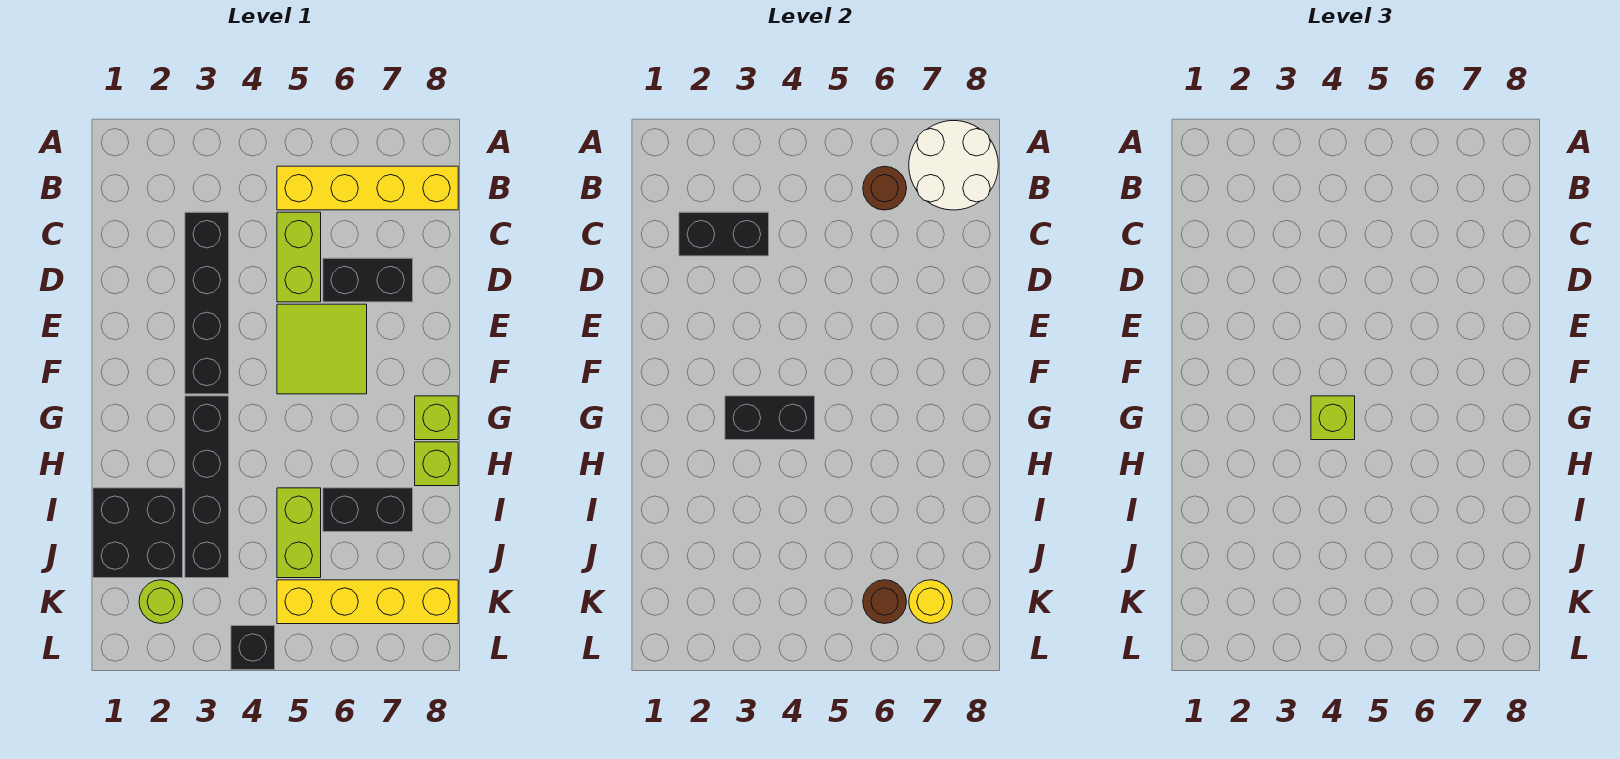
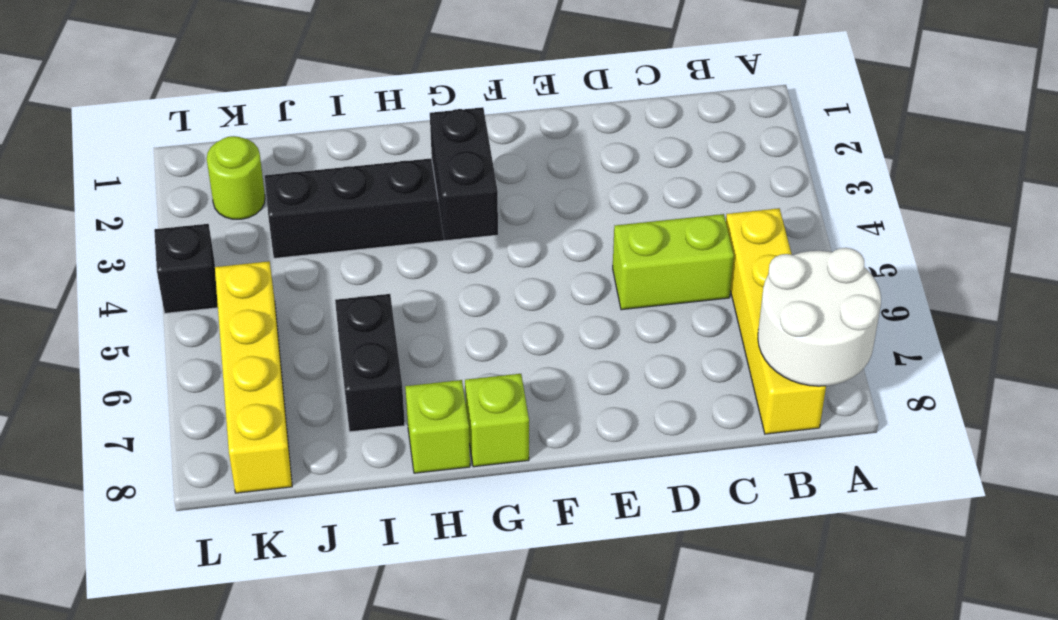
none -> black 1x4 brick [185,212,229,394]
none -> black 1x2 brick [323,258,413,302]
none -> lime 2x2 tile [277,304,367,394]

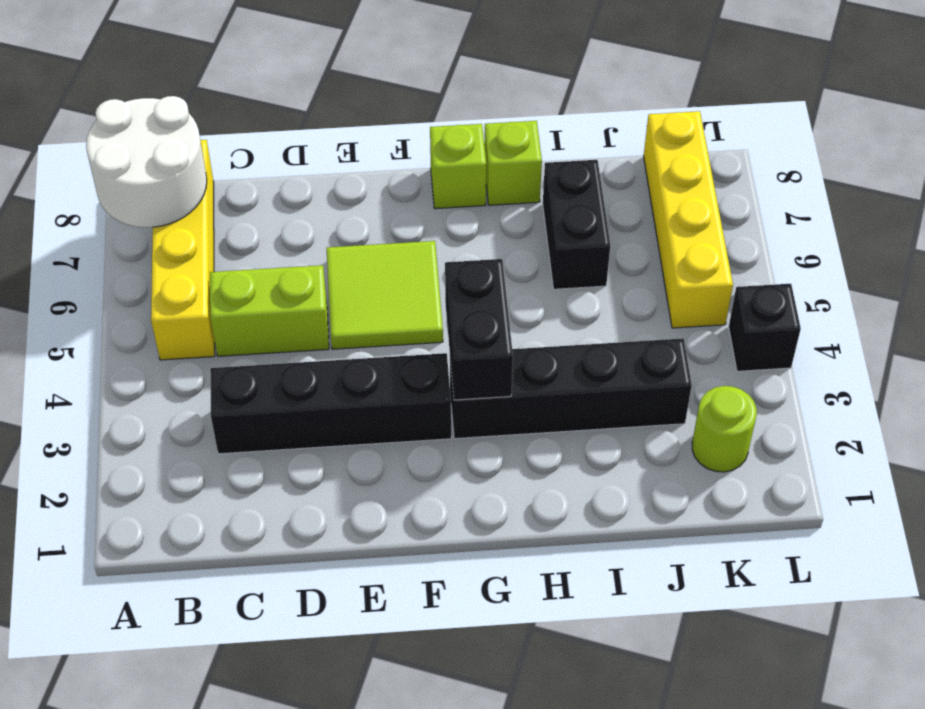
none -> black 1x2 brick [323,258,413,302]
none -> black 2x2 brick [93,488,183,578]
none -> lime 1x2 brick [277,488,321,578]

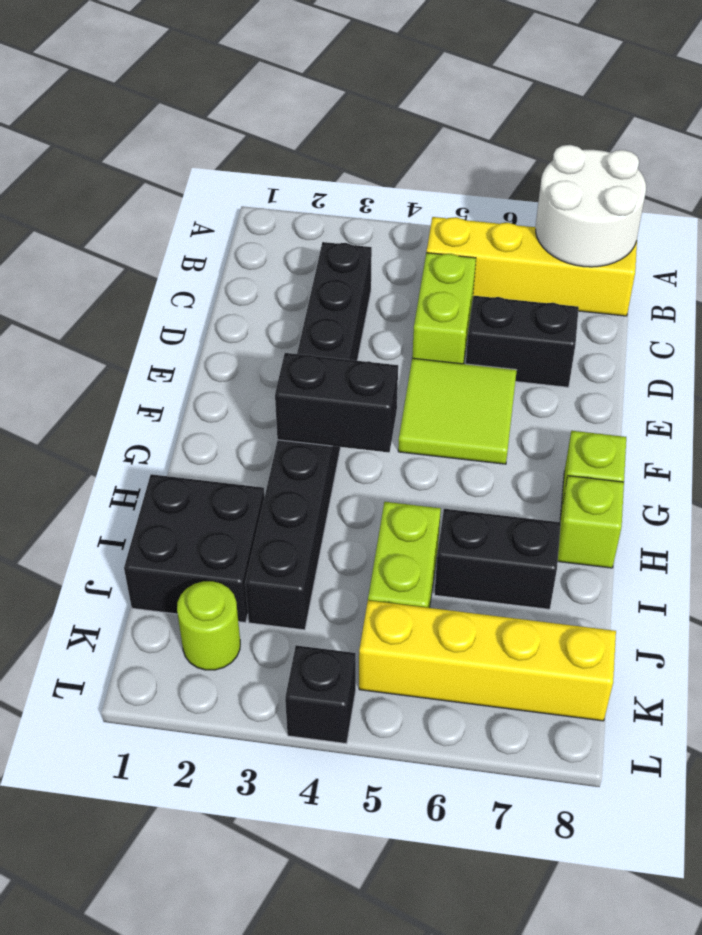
none -> brown 1x1 round brick [863,166,907,210]
none -> black 1x2 brick [679,212,769,256]
none -> brown 1x1 round brick [863,580,907,624]

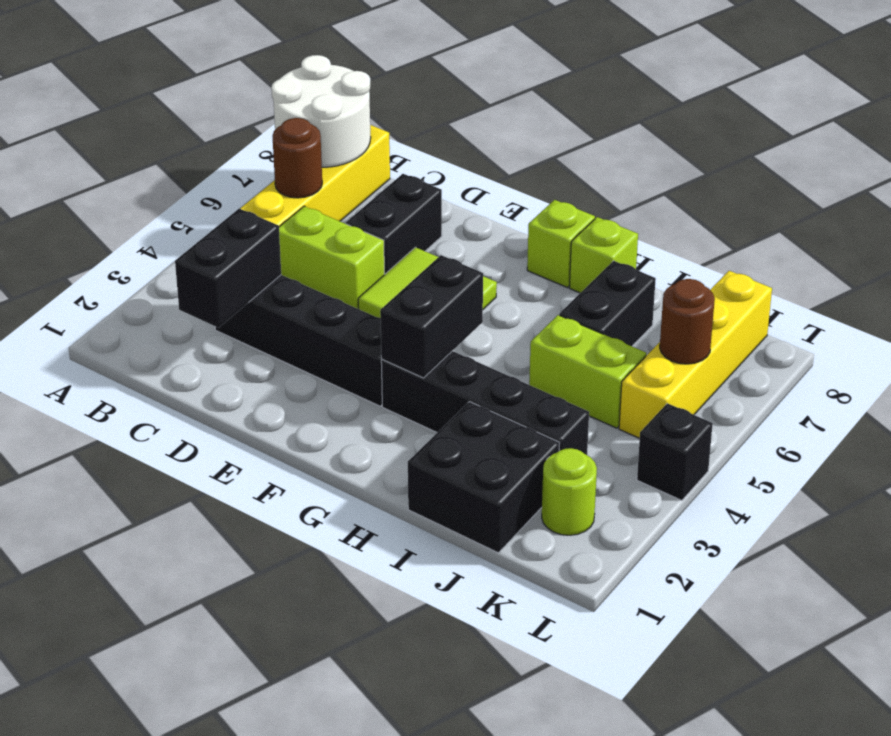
none -> yellow 1x1 round brick [909,580,952,624]
none -> lime 1x1 brick [1311,396,1355,440]

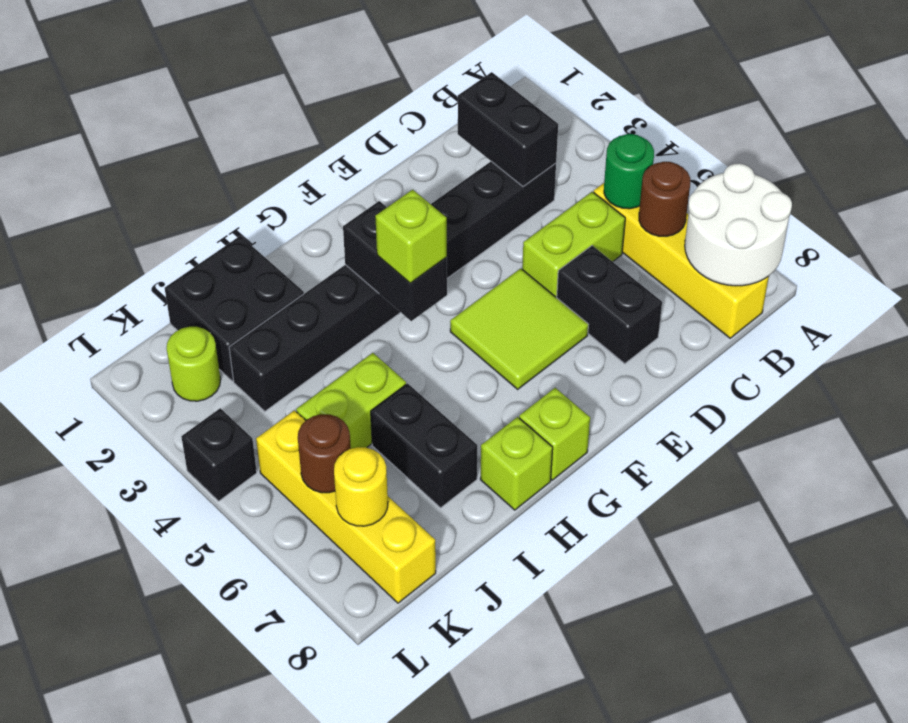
green 1x1 round brick [604,134,654,209] -> none

